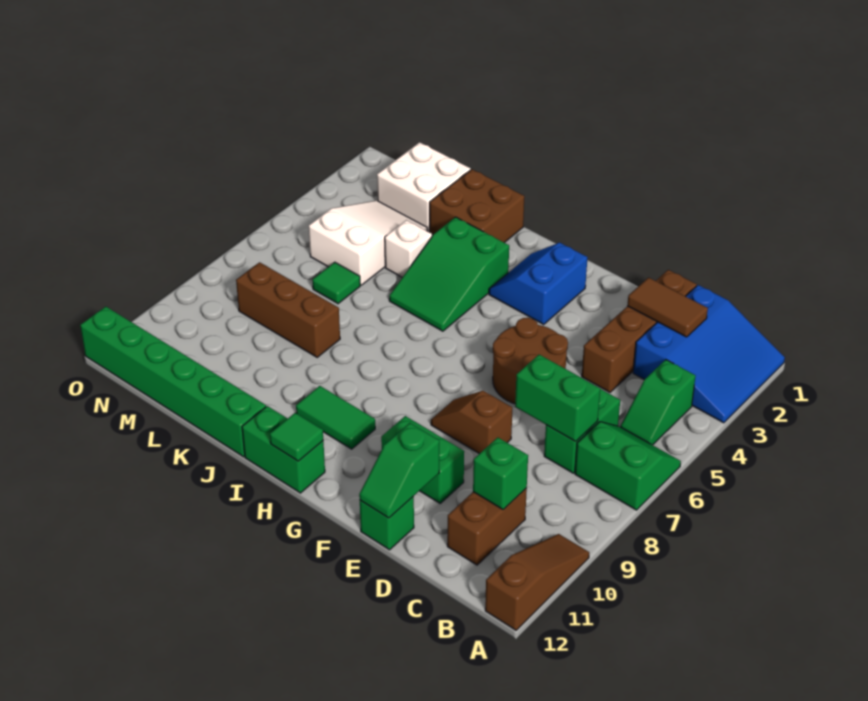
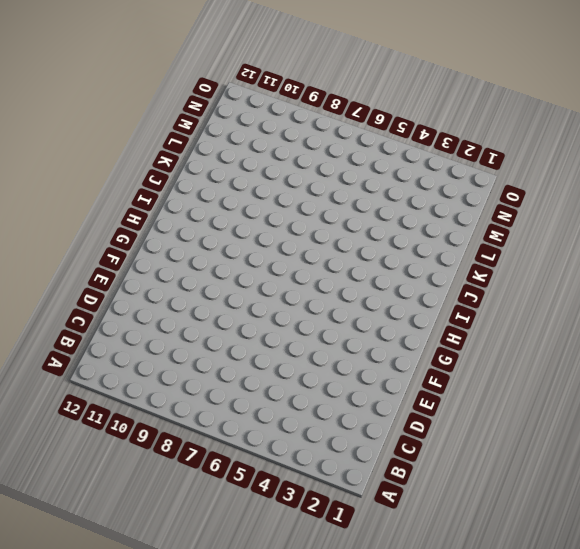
none -> blue 3x3 slope [633,285,785,423]
none -> green 2x2 slope [575,422,681,510]
none -> brown 1x3 slope [485,534,589,630]

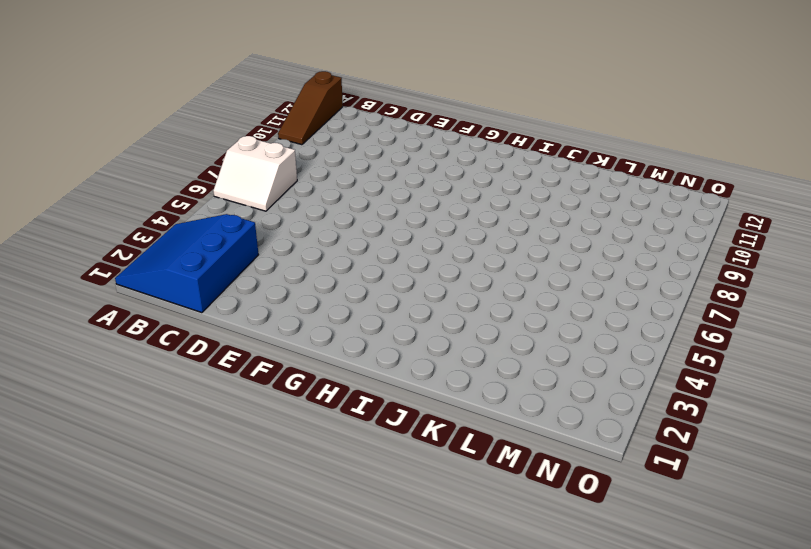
white 2x2 slope [213,136,297,211] -> green 2x2 slope [575,422,681,510]
none -> green 1x2 slope [621,360,695,445]
none -> green 1x2 brick [544,389,620,473]
none -> brown 1x2 brick [447,488,527,565]

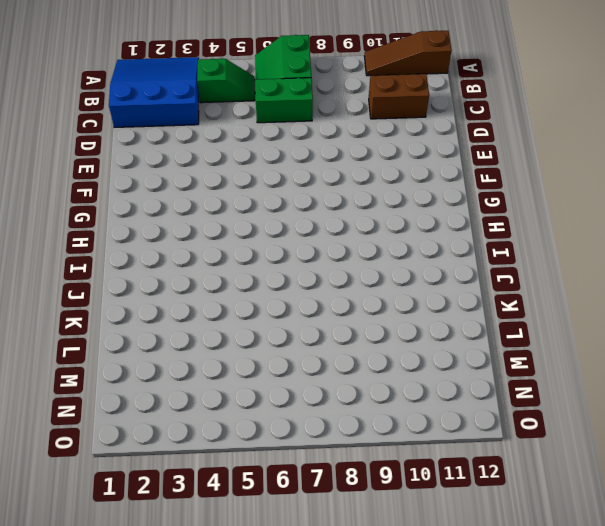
none -> brown 1x4 brick [582,270,697,392]
none -> brown 2x2 round brick [493,318,568,404]
none -> brown 1x2 slope [431,391,512,454]

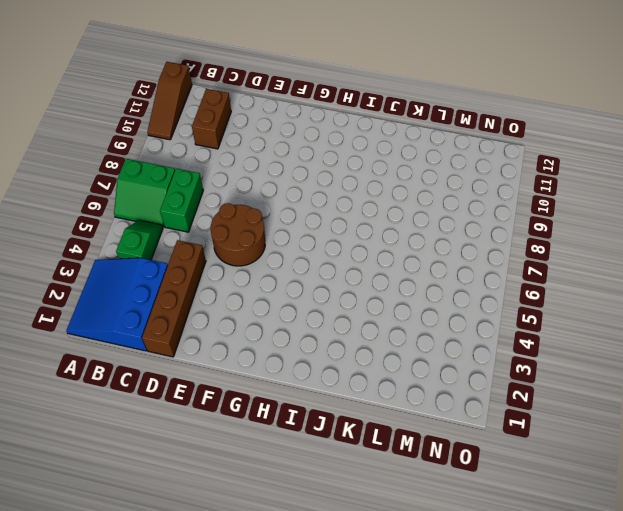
none -> brown 1x2 slope [431,391,512,454]
none -> green 1x2 brick [381,416,464,503]
none -> green 1x1 brick [360,496,414,550]

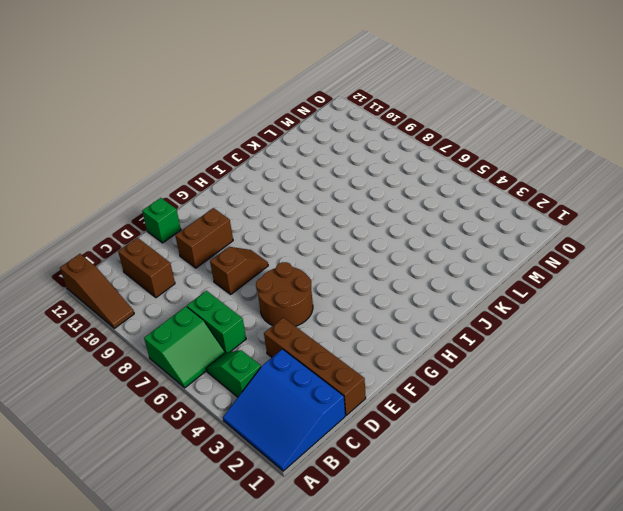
brown 1x2 brick [175,208,233,268] -> green 1x2 brick [381,416,464,503]
none -> blue 2x2 slope [489,243,588,325]
none -> green 1x2 tile [296,386,375,449]
none -> green 1x2 brick [242,406,325,493]

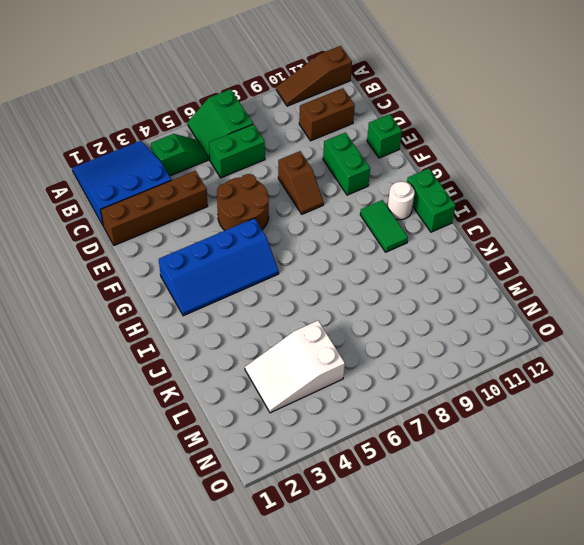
blue 2x4 slope [158,218,279,316] -> blue 2x2 slope [489,243,588,325]
white 1x1 round brick [388,181,415,220] -> none
none -> green 2x3 slope [389,217,509,331]
none -> brown 2x2 brick [430,169,524,243]
none -> green 1x6 brick [80,306,266,457]

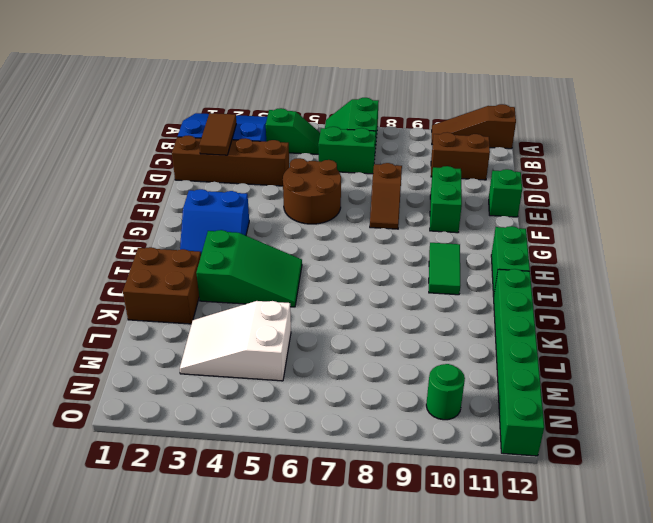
green 1x1 round brick [426,364,465,420] -> none
none -> white 1x1 brick [385,220,432,277]
none -> brown 1x3 brick [236,262,340,357]
none -> white 2x2 brick [377,142,471,232]

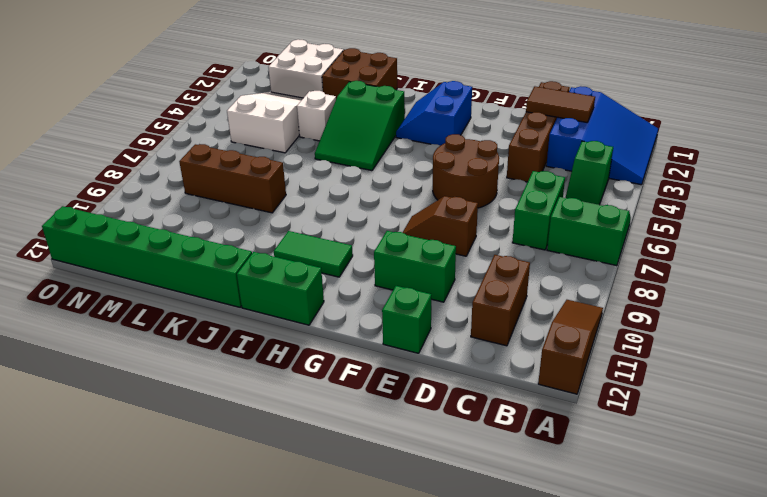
none -> green 1x1 tile [312,262,360,304]
none -> green 1x2 brick [515,355,600,442]
none -> green 1x1 brick [473,437,528,509]

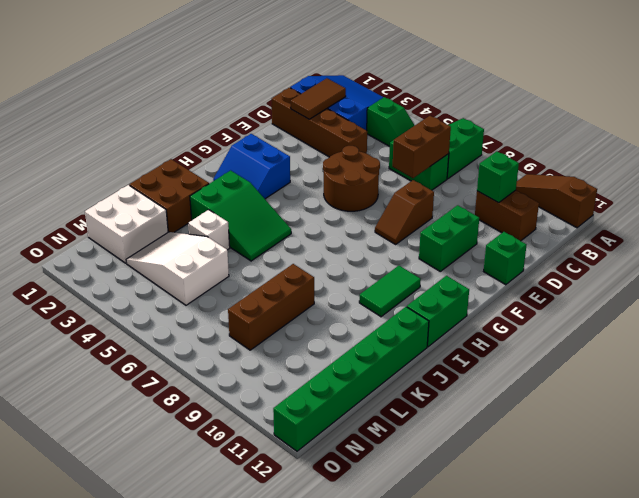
brown 1x2 brick [393,116,451,178] -> green 1x2 brick [515,355,600,442]
none -> green 1x1 tile [312,262,360,304]
none -> green 1x2 slope [359,423,439,518]
none -> green 1x1 tile [270,413,323,461]

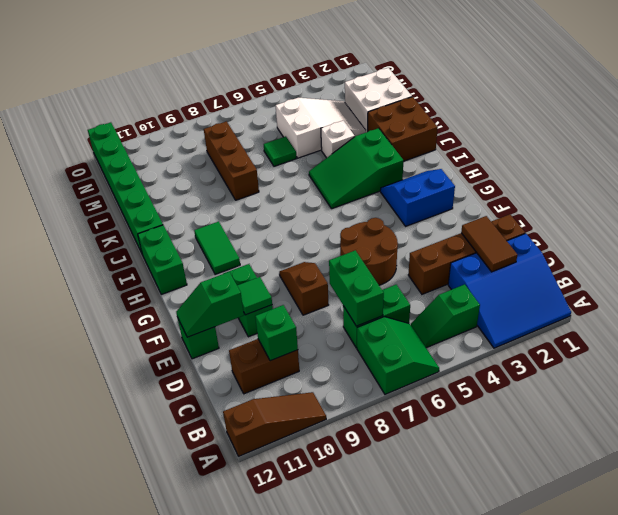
green 1x1 tile [237,277,272,315] -> green 1x1 tile moved to [270,413,323,461]

